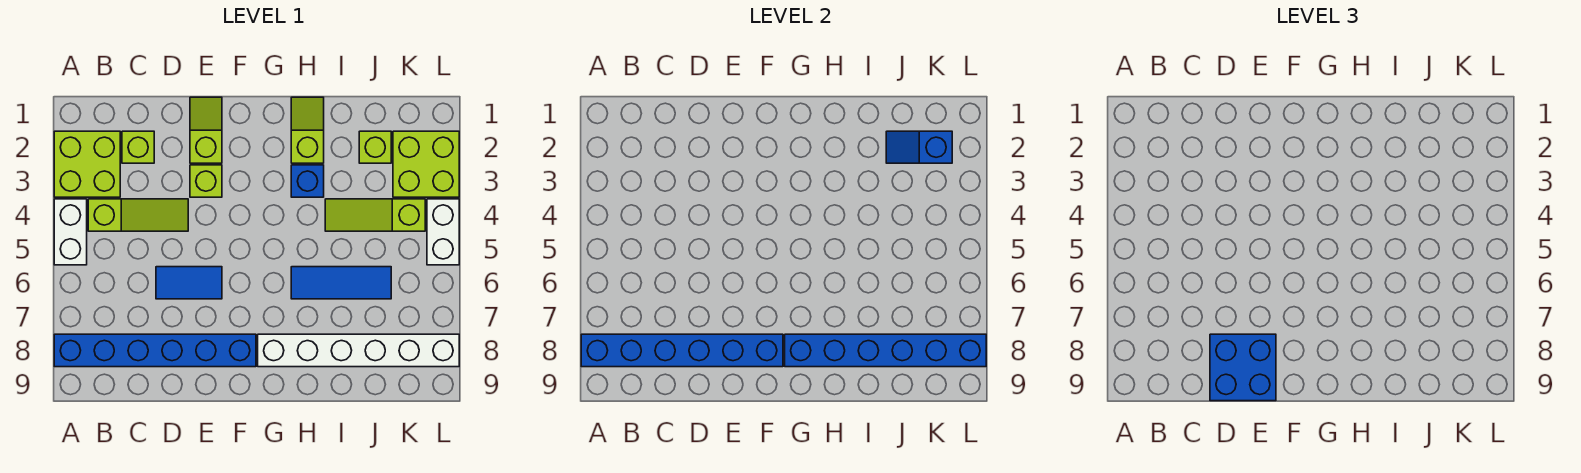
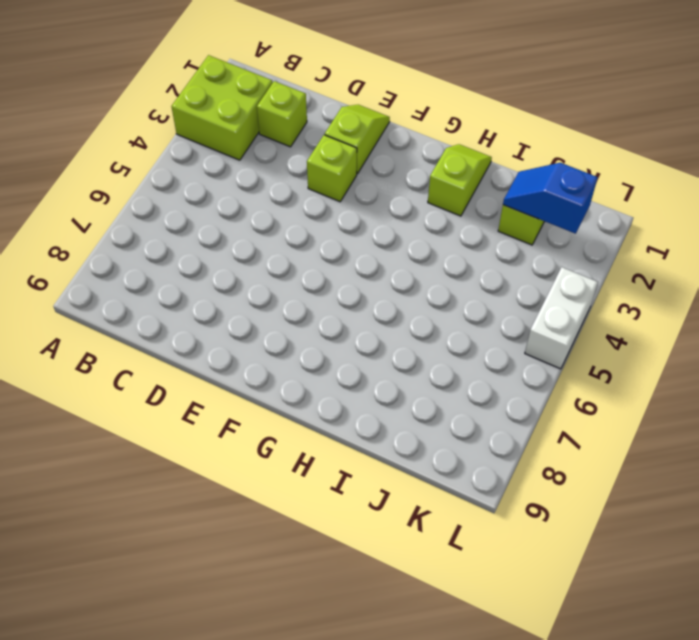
none -> white 1x2 brick [54,199,87,265]
none -> blue 1x6 brick [54,334,256,367]
none -> lime 1x3 slope [88,199,188,231]

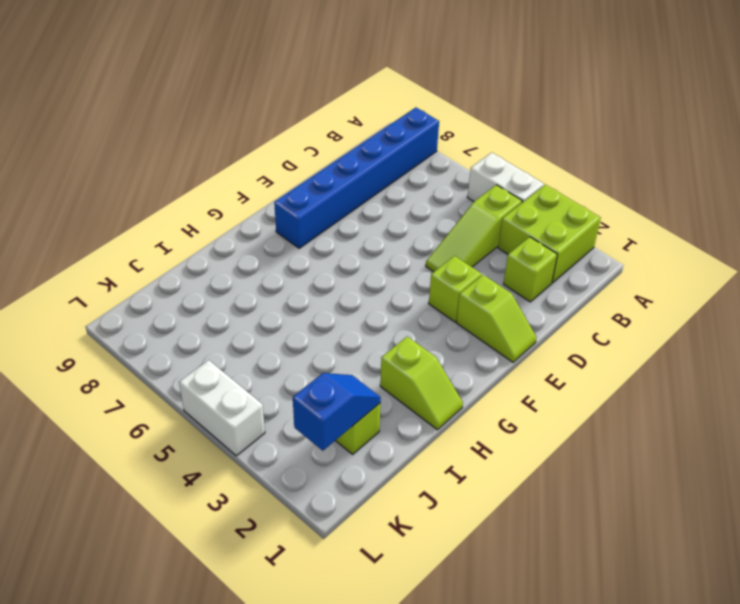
none -> blue 1x2 tile [156,267,222,299]
none -> white 1x6 brick [258,334,459,367]
none -> blue 1x1 brick [291,165,324,197]

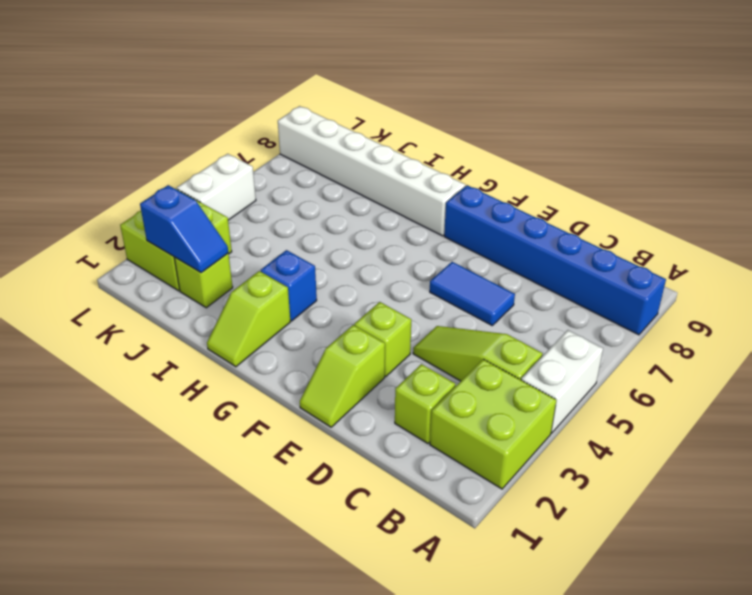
none -> blue 1x3 tile [291,267,391,299]
none -> lime 1x3 slope [325,199,425,231]
none -> blue 1x6 brick [581,334,783,367]

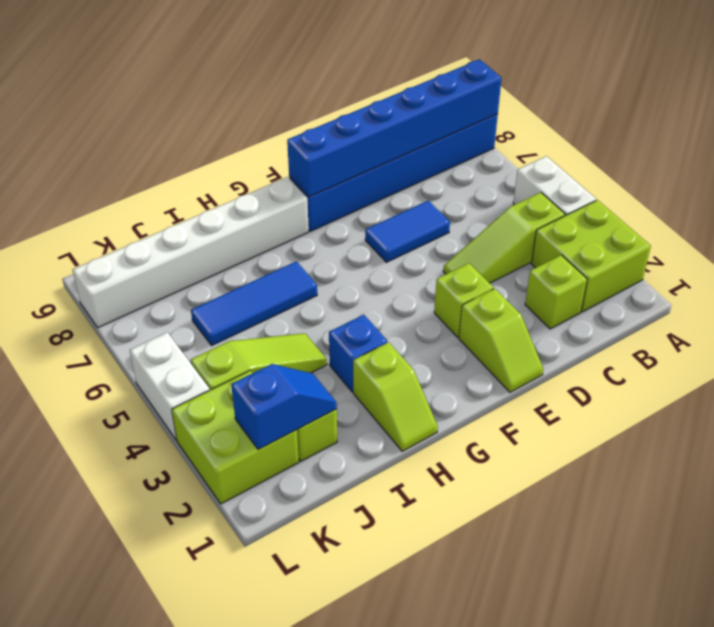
none -> blue 1x6 brick [785,334,986,367]
none -> blue 2x2 brick [1210,334,1276,401]

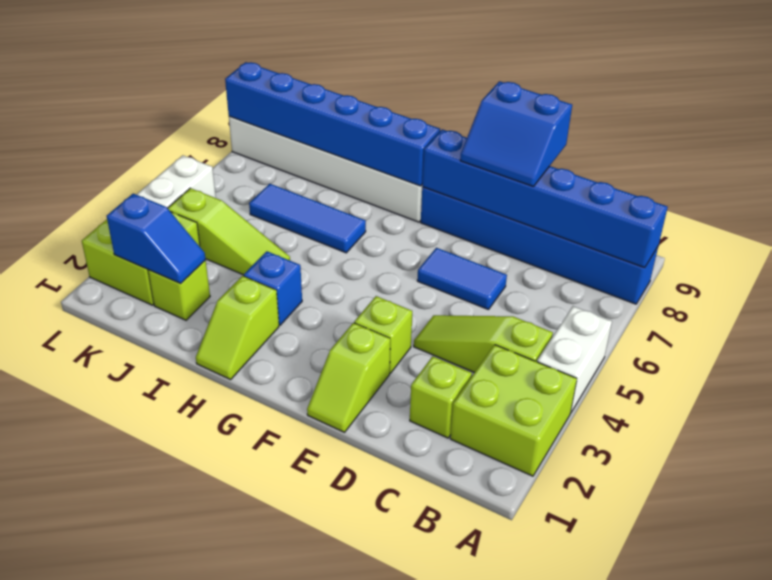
blue 2x2 slope [460,81,572,187] -> blue 2x2 brick [1210,334,1276,401]

